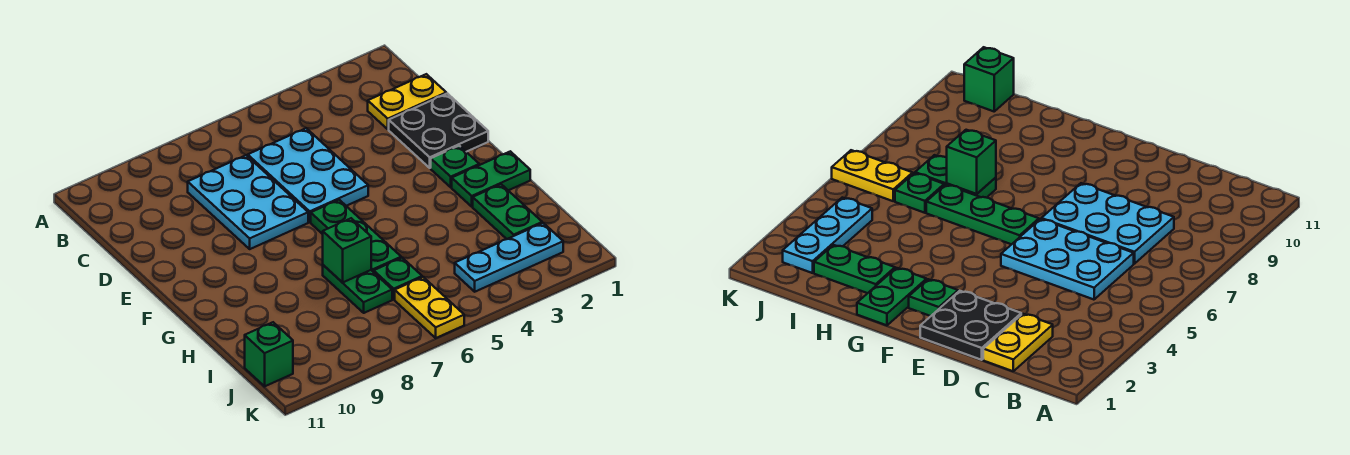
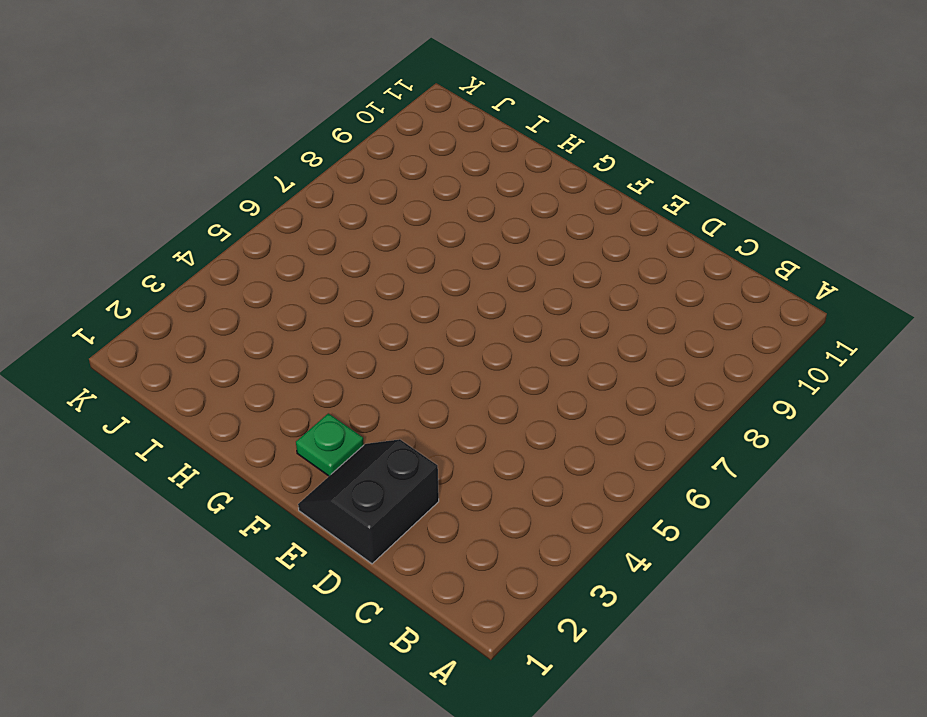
black 2x2 slope [298,439,439,564] -> black 2x2 plate [389,93,488,168]
none -> yellow 1x2 plate [368,74,446,129]
none -> cyan 2x3 plate [248,128,368,222]
none -> cyan 2x3 plate [188,155,308,249]

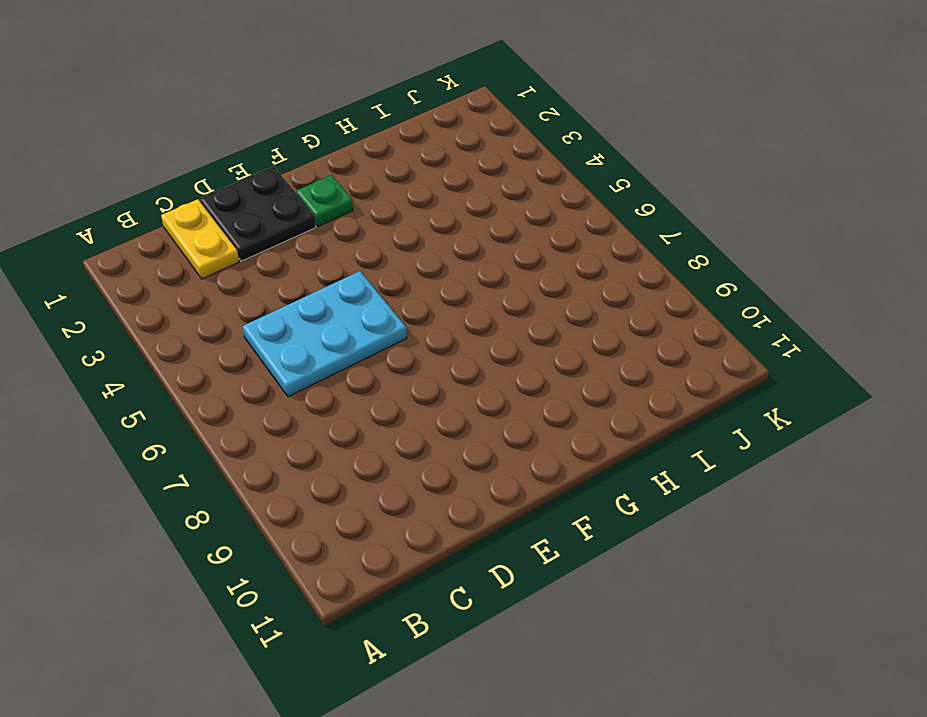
none -> cyan 2x3 plate [188,155,308,249]
none -> green 1x3 plate [311,200,401,272]
none -> green 1x2 plate [452,151,530,207]

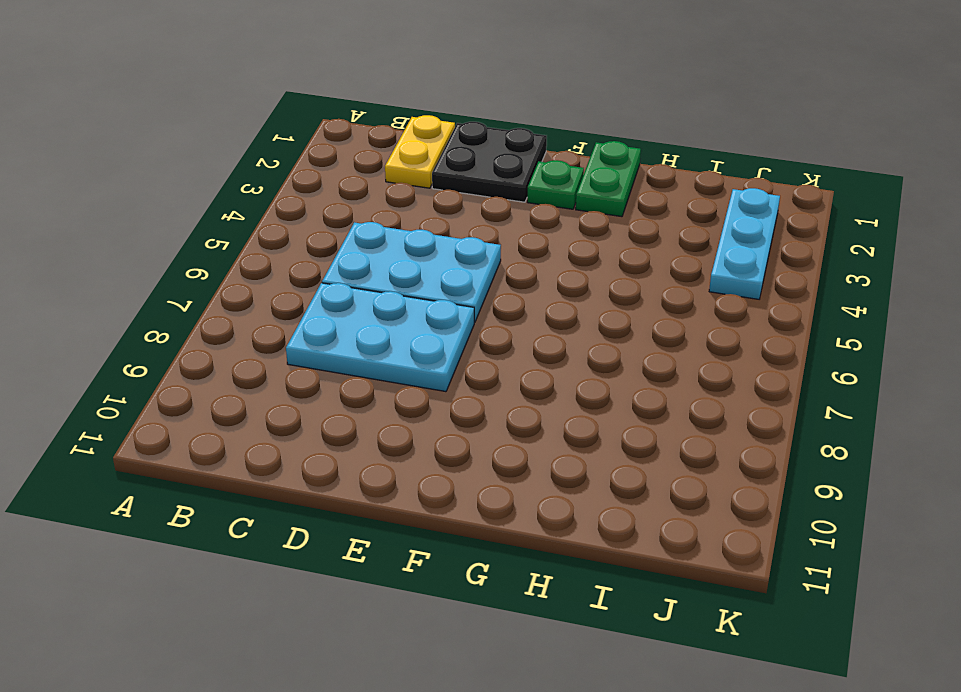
none -> green 1x3 plate [311,200,401,272]
none -> green 1x2 plate [473,184,542,239]
none -> green 1x2 plate [323,265,392,313]

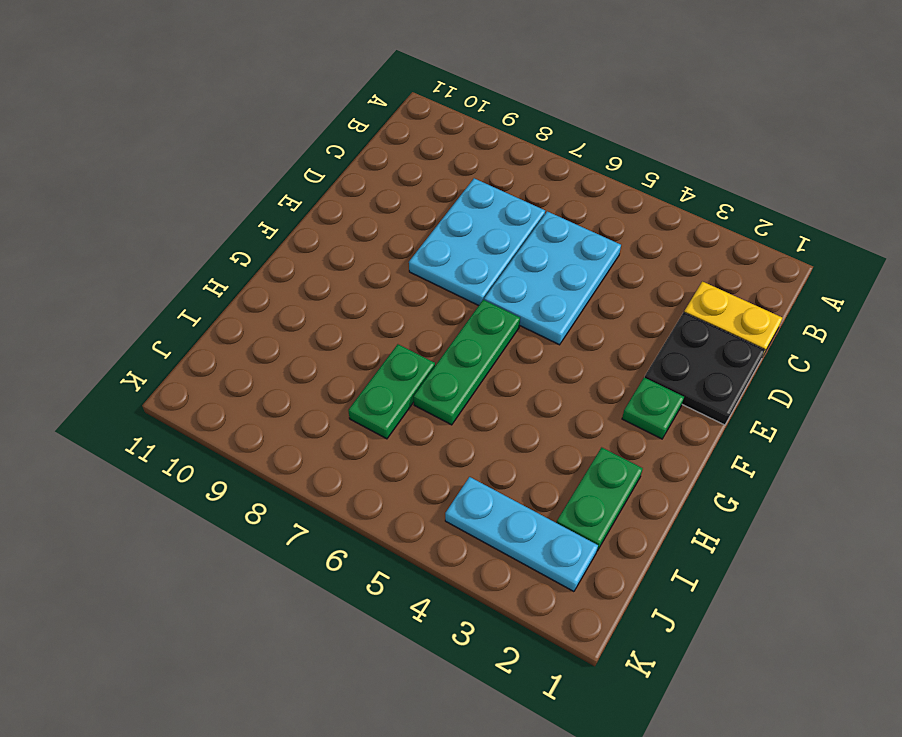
none -> green 1x2 plate [452,151,530,207]
none -> green 1x1 plate [374,258,422,299]
none -> yellow 1x2 plate [395,277,464,338]

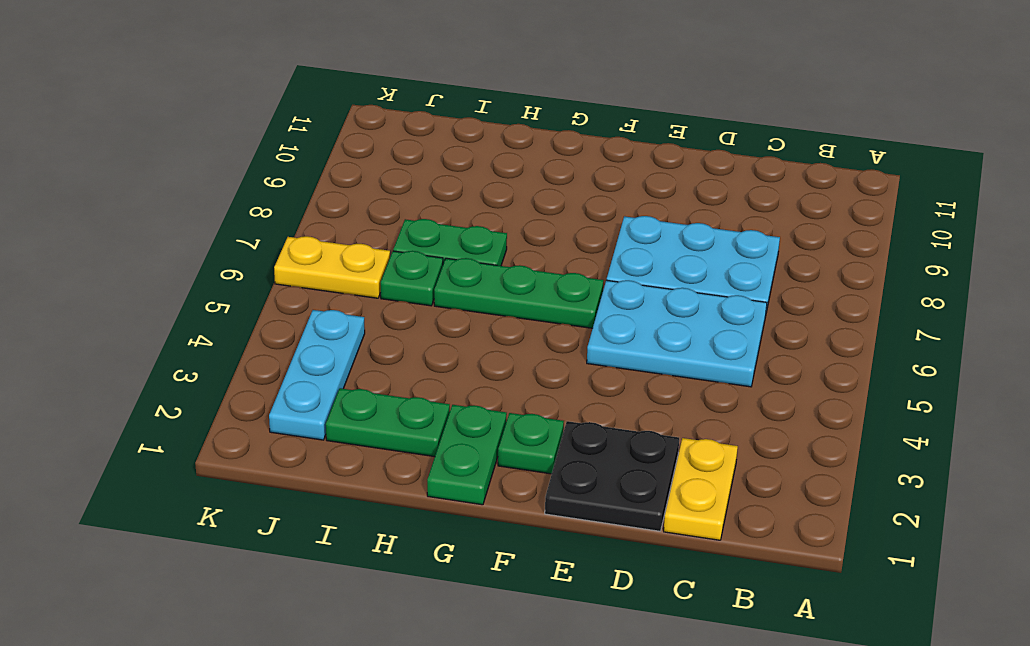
none -> green 1x1 brick [245,322,293,386]
none -> green 1x1 brick [323,218,371,283]

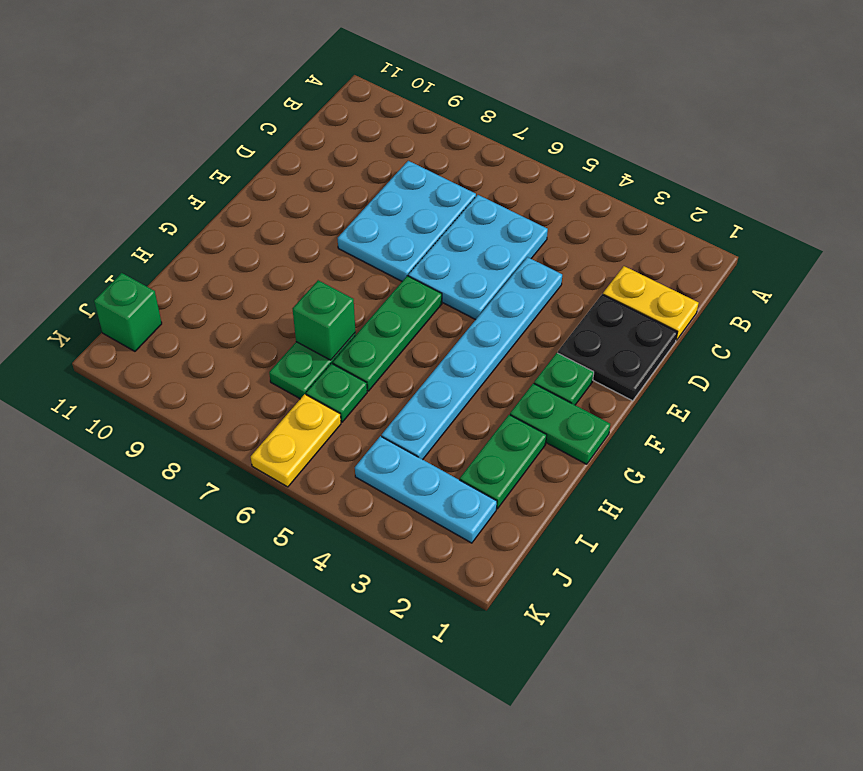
cyan 1x6 plate [382,257,562,460] -> none

